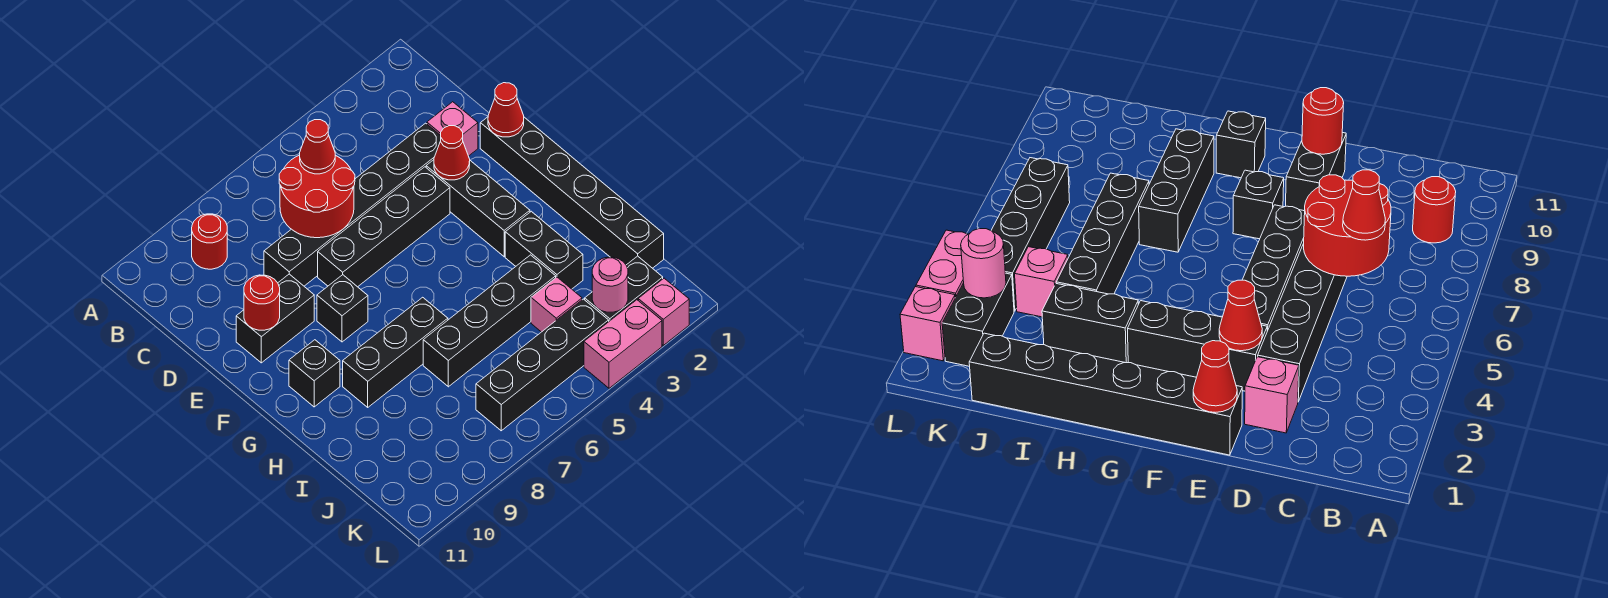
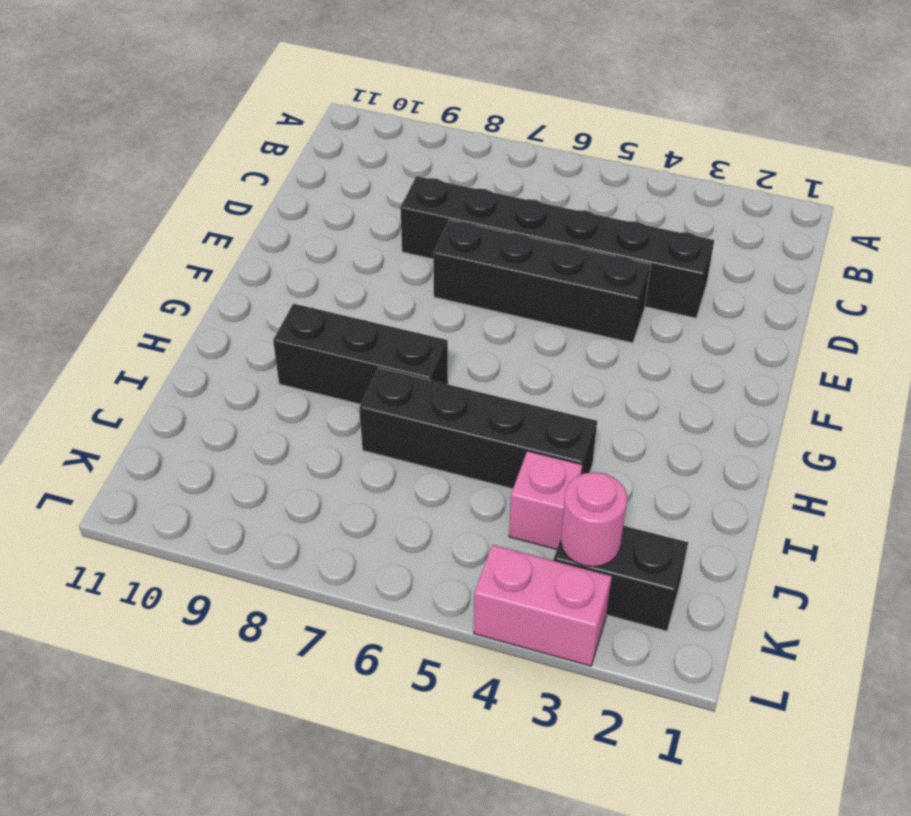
none -> red 1x1 round brick [192,214,227,269]
none -> pink 1x1 brick [427,102,478,156]
none -> black 1x6 brick [480,117,664,268]

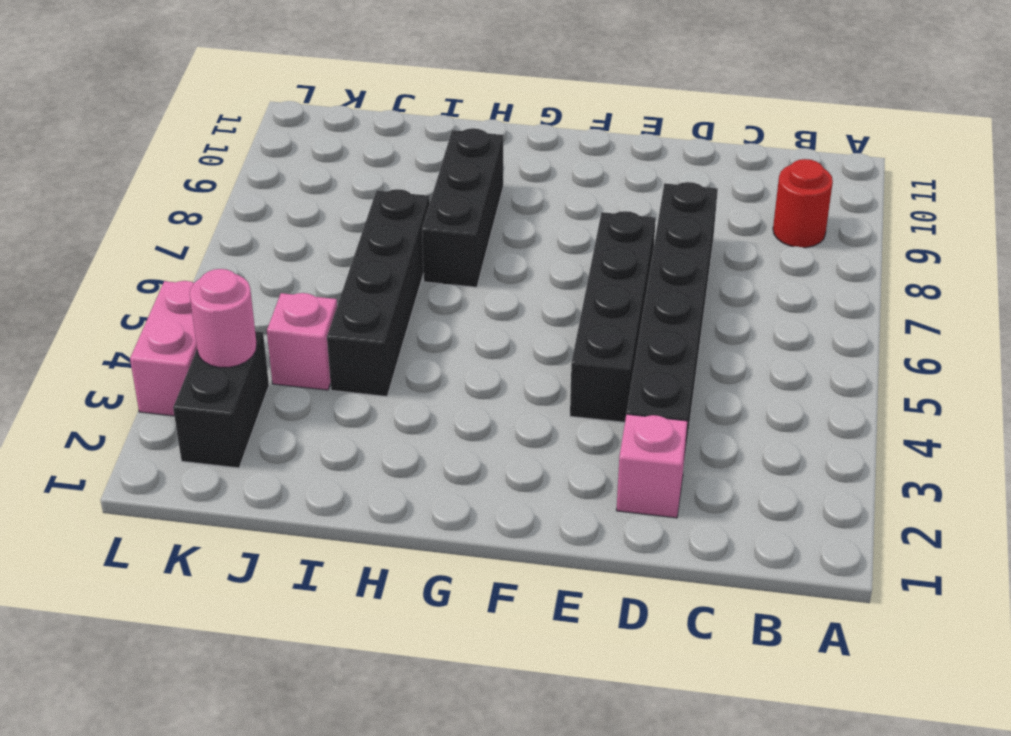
none -> black 1x6 brick [480,117,664,268]
none -> black 1x3 brick [426,160,530,257]
none -> black 1x2 brick [236,274,314,363]

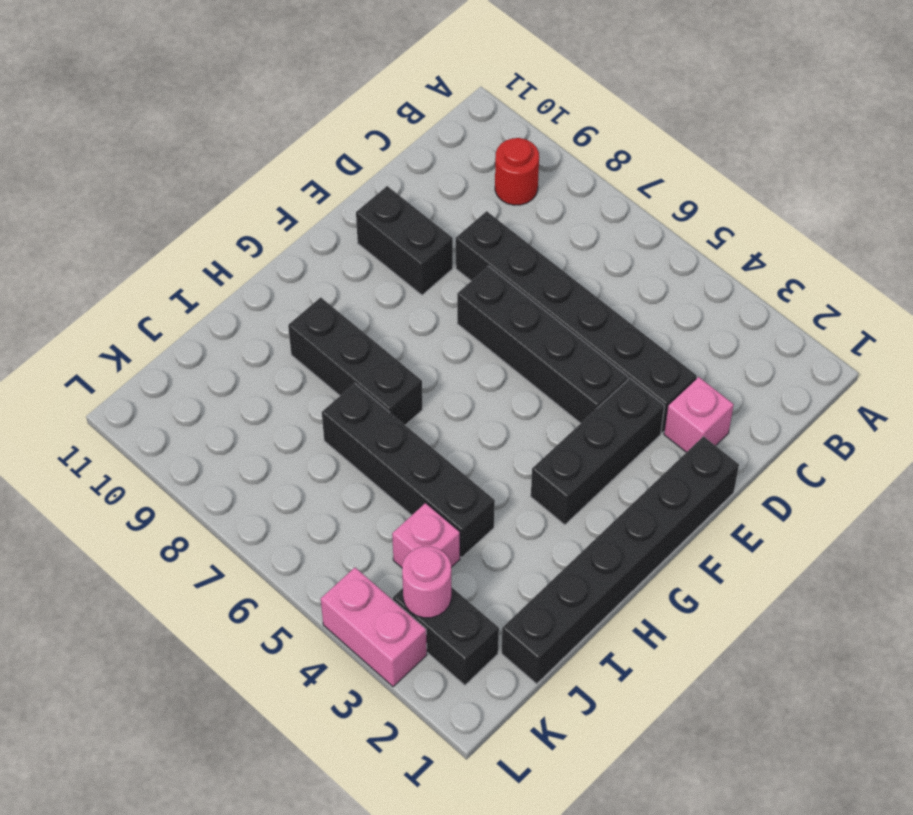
none -> black 1x1 brick [317,275,368,342]
none -> black 1x1 brick [289,340,340,407]
none -> black 1x2 brick [505,211,583,289]

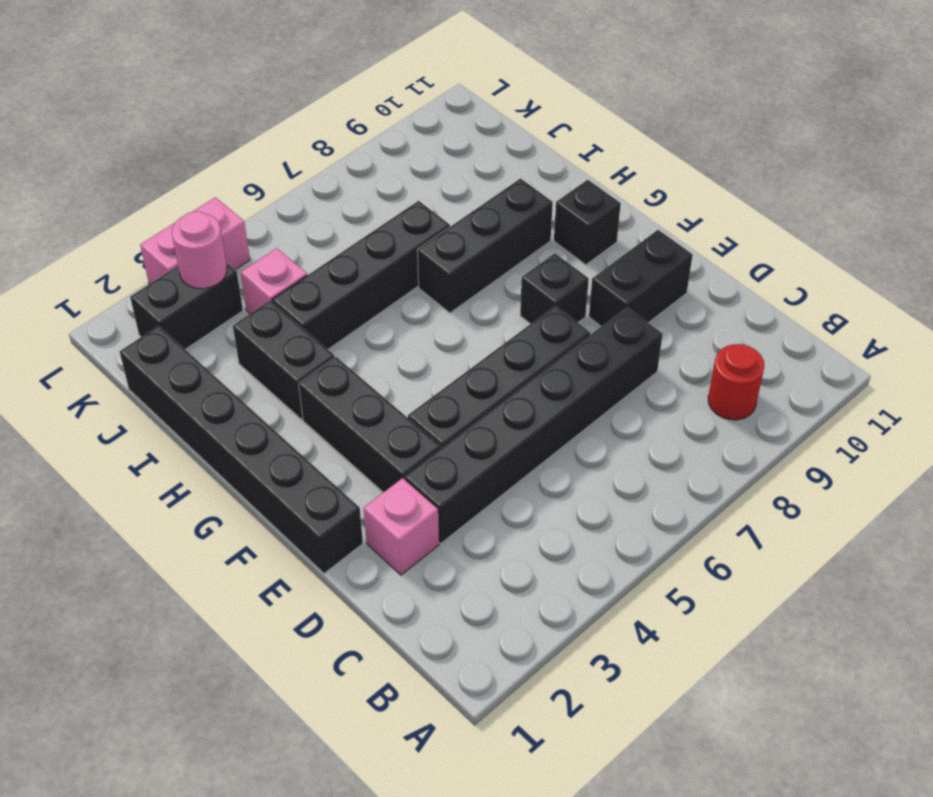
none -> black 1x4 brick [476,299,609,431]
none -> pink 1x1 brick [638,278,689,345]
none -> red 2x2 round brick [279,155,355,238]

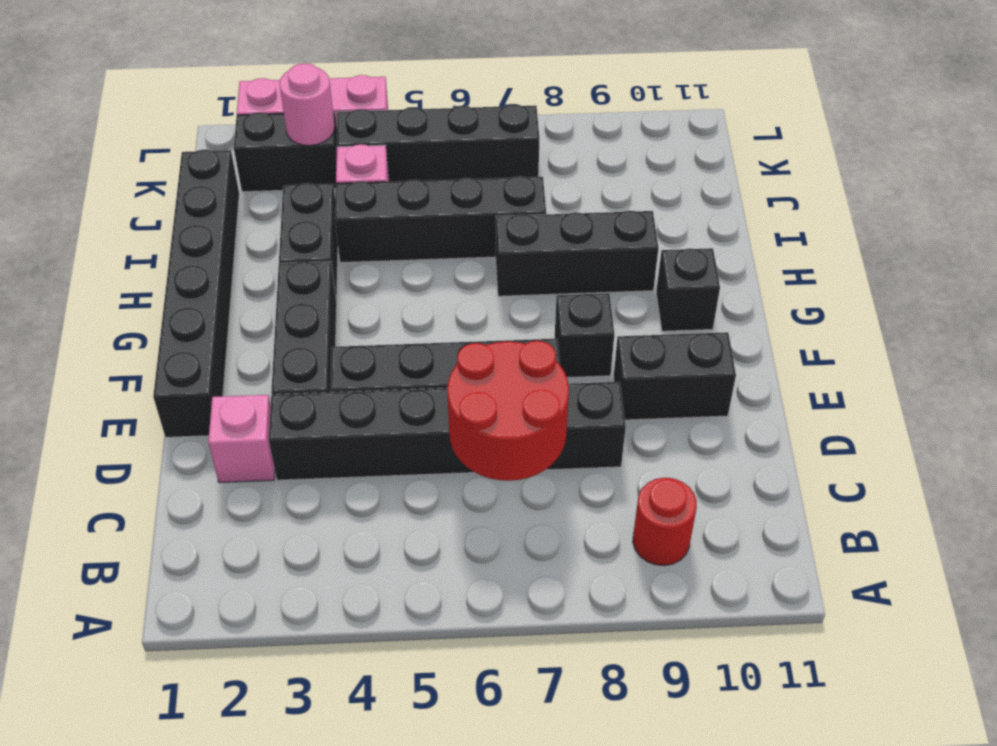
none -> red 1x1 cone [488,83,524,137]
none -> red 1x1 cone [434,126,470,180]
none -> red 1x1 round brick [244,275,280,330]

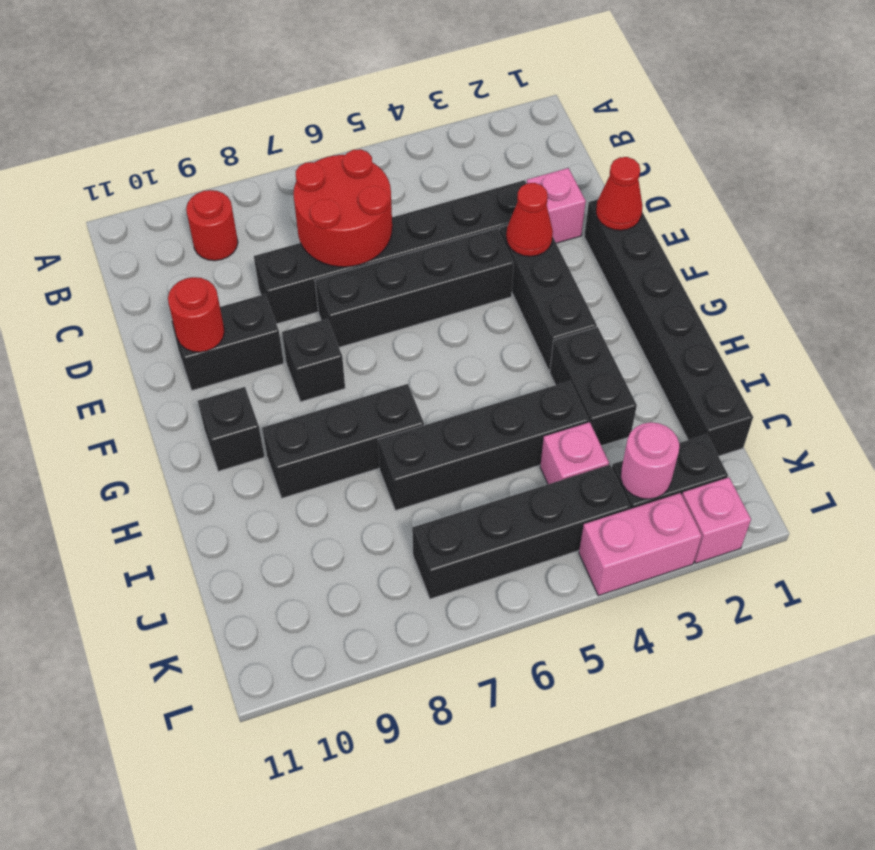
none -> red 1x1 cone [300,120,335,174]

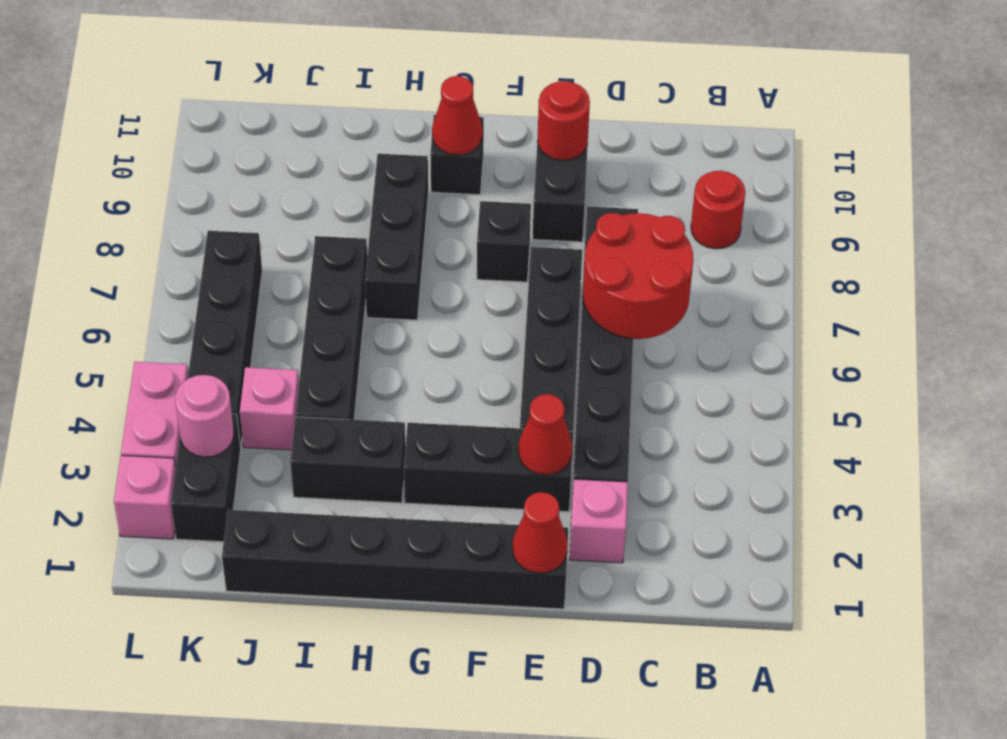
red 1x1 cone [432,76,482,155] -> red 1x1 cone moved to [300,120,335,174]

